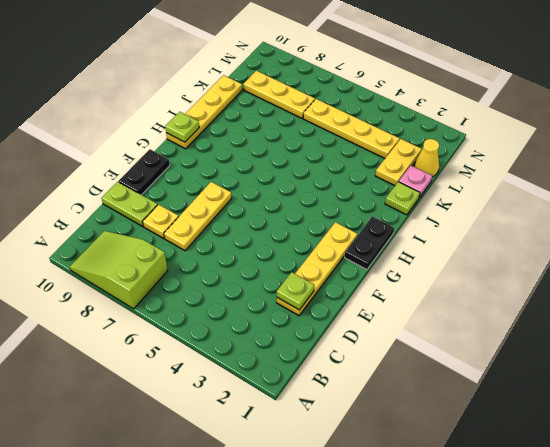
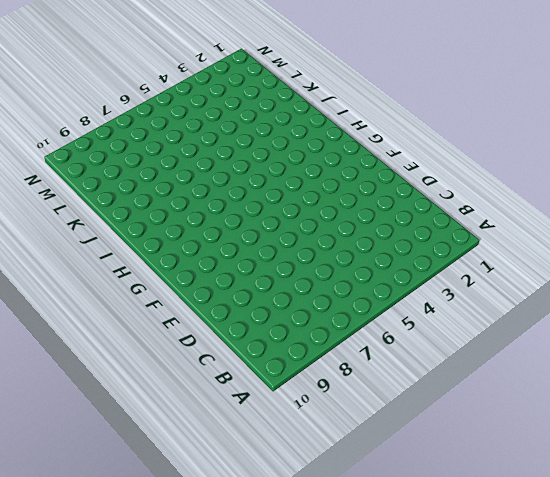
none -> lime 2x3 slope [70,231,168,309]
none -> yellow 1x4 plate [277,222,357,316]
none -> yellow 1x3 plate [164,182,232,251]

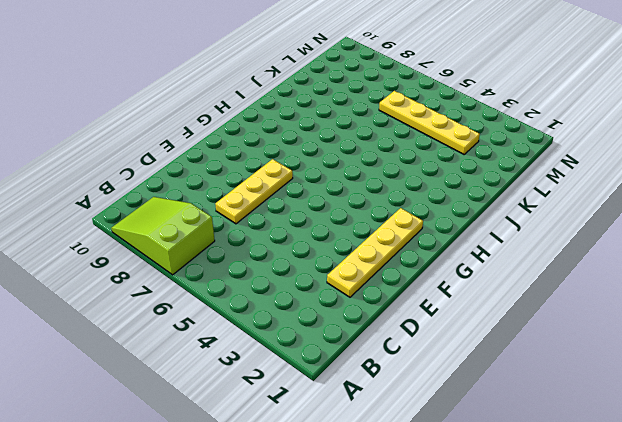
none -> yellow 1x1 plate [143,205,179,238]
none -> lime 1x2 plate [102,182,158,226]
none -> black 1x2 plate [118,149,170,195]

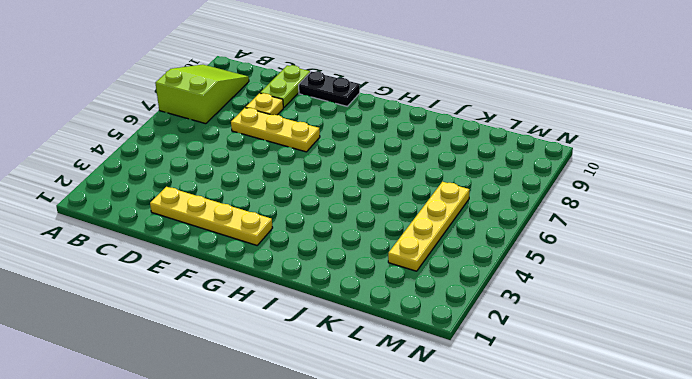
none -> black 1x2 plate [345,216,394,270]
none -> yellow 1x4 plate [166,75,242,149]
none -> lime 1x1 plate [385,182,420,215]

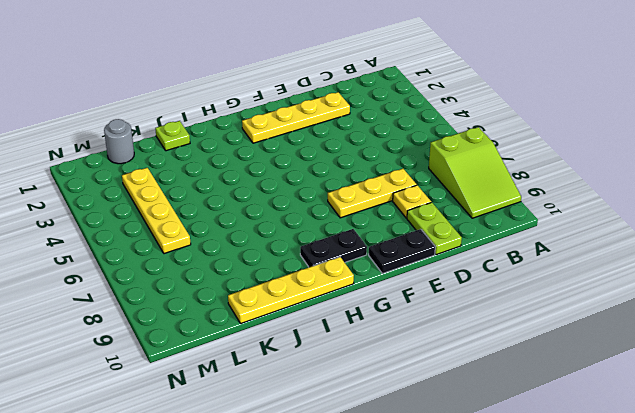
black 1x2 plate [300,229,367,267] -> black 1x2 plate moved to [345,216,394,270]
grey 1x1 round brick [104,119,134,164] -> yellow 1x1 cone [415,139,439,177]
none -> pink 1x1 plate [399,166,432,197]
none -> yellow 1x2 plate [375,139,422,186]
none -> yellow 1x3 plate [243,71,315,118]

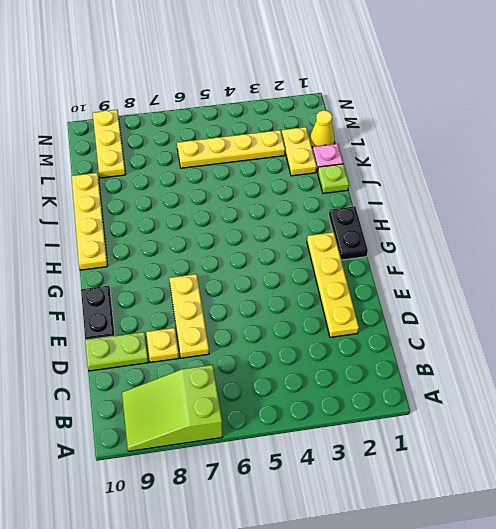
yellow 1x3 plate [93,110,126,178] -> yellow 1x3 plate turned to [243,71,315,118]
none -> lime 1x1 plate [277,272,314,310]
none -> lime 1x1 plate [165,112,199,142]

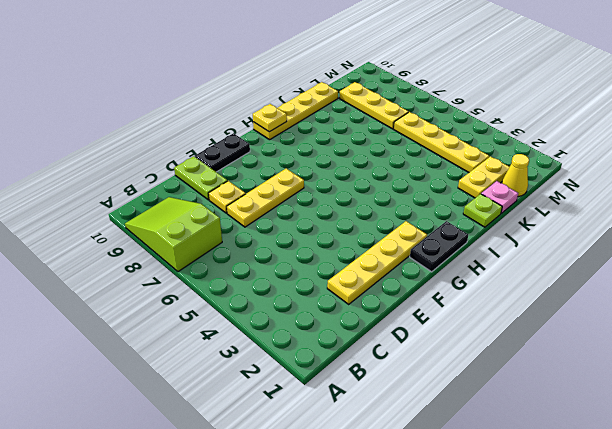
yellow 1x1 plate [253,104,287,132] -> lime 1x1 plate [165,112,199,142]
none -> lime 1x1 plate [277,272,314,310]

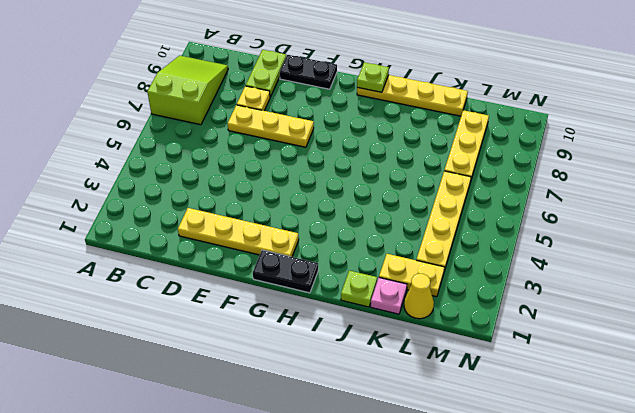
none -> lime 1x1 plate [277,272,314,310]

